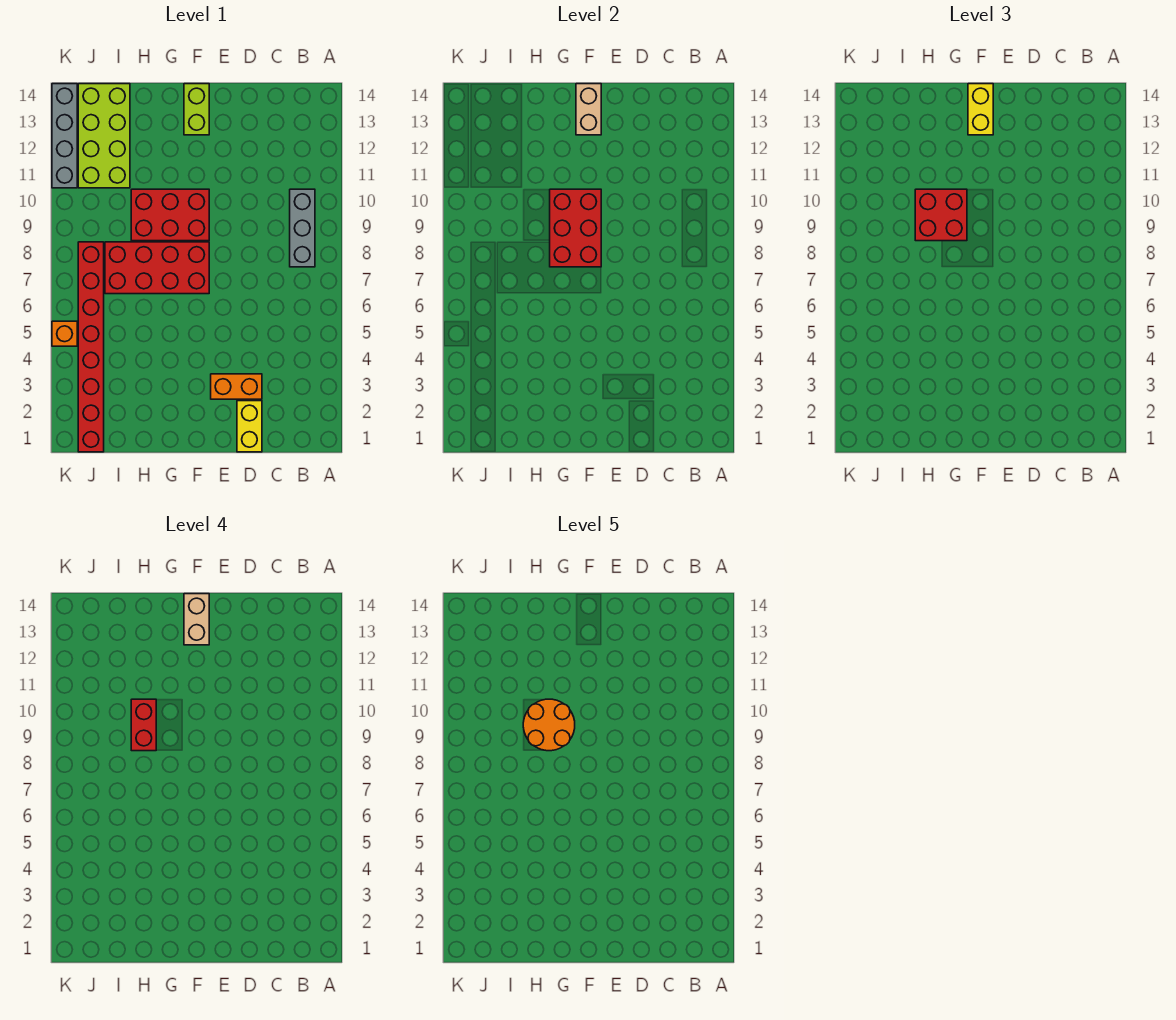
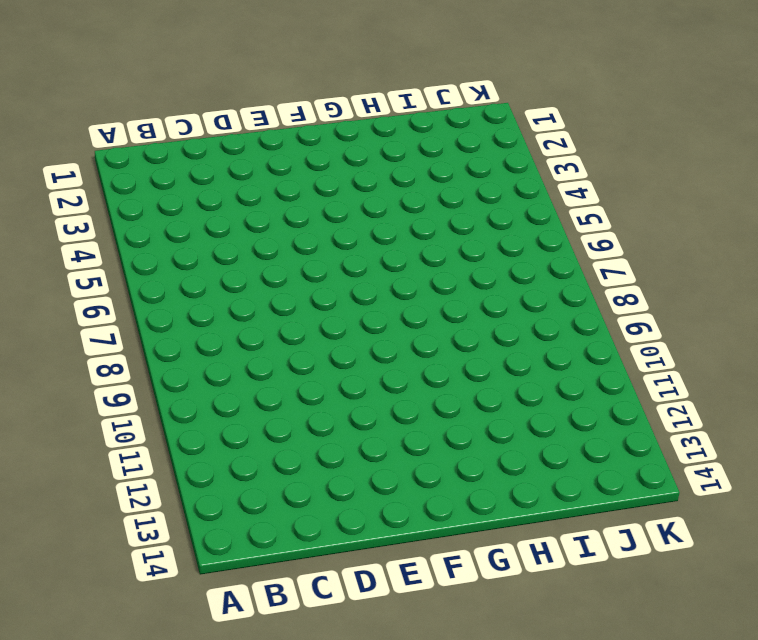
none -> grey 1x3 brick [290,189,315,267]
none -> yellow 1x2 brick [237,401,262,452]
none -> orange 1x2 brick [211,374,262,399]

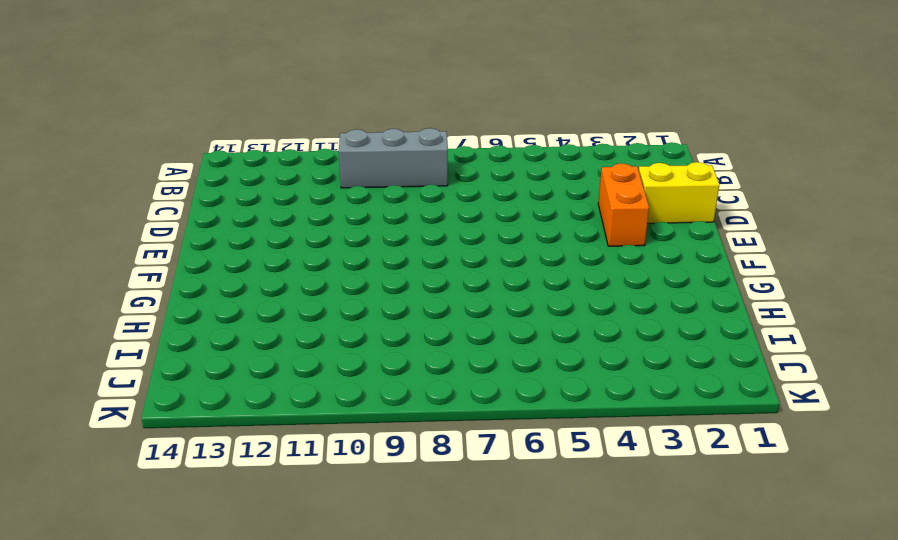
none -> red 2x4 brick [105,242,209,294]
none -> red 2x3 brick [131,189,209,241]
none -> lime 1x2 brick [184,84,209,135]

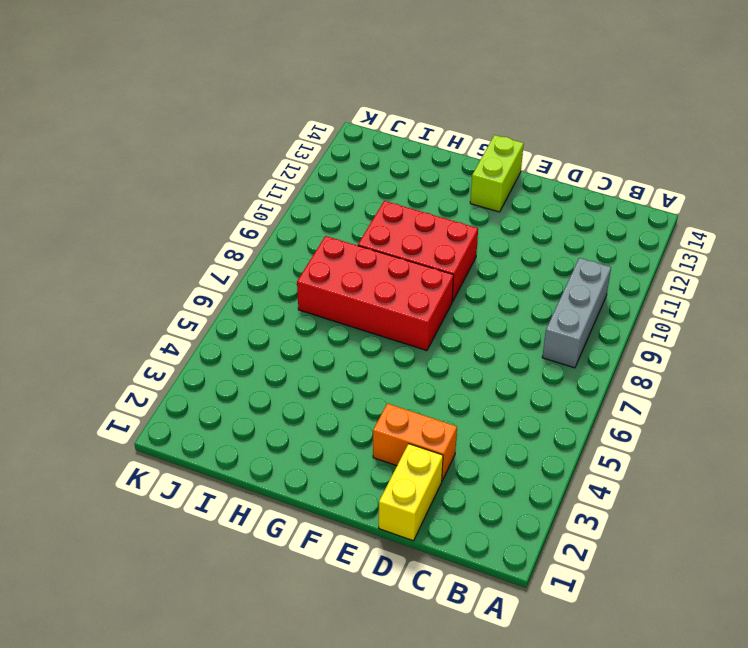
none -> lime 2x4 brick [78,84,130,188]
none -> red 1x8 brick [78,242,104,452]
none -> orange 1x1 brick [52,321,77,346]

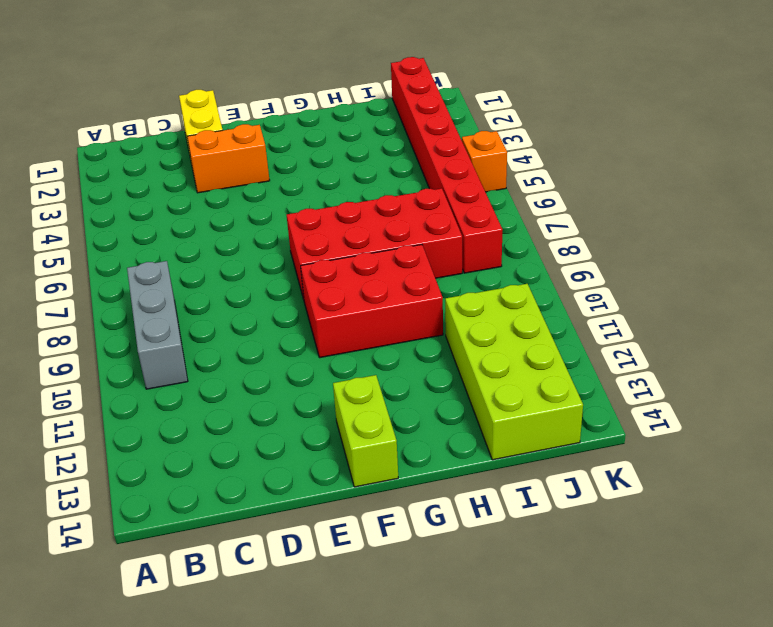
none -> grey 1x4 brick [52,84,77,188]
none -> red 2x3 brick [550,189,601,267]
none -> tan 1x2 brick [576,84,601,135]

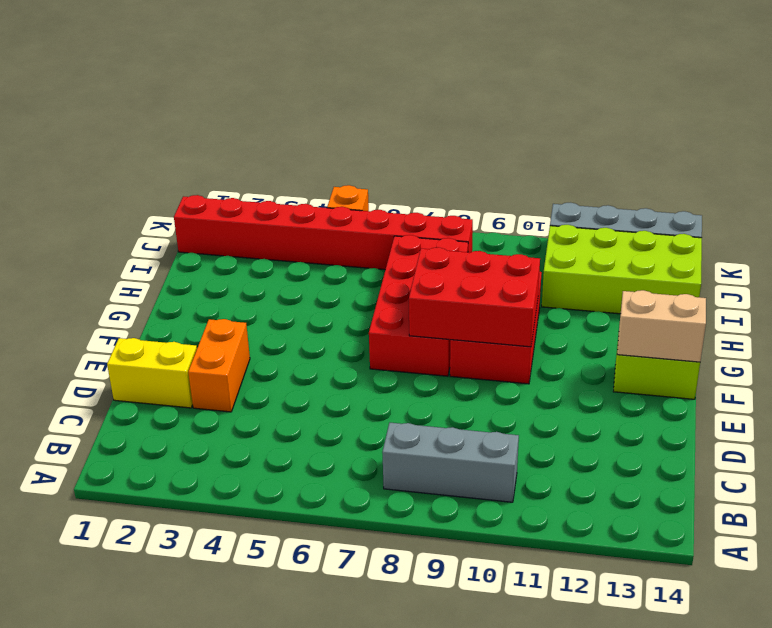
none -> yellow 1x2 brick [968,84,993,135]
none -> red 2x2 brick [915,189,967,241]
none -> tan 1x2 brick [184,594,209,645]

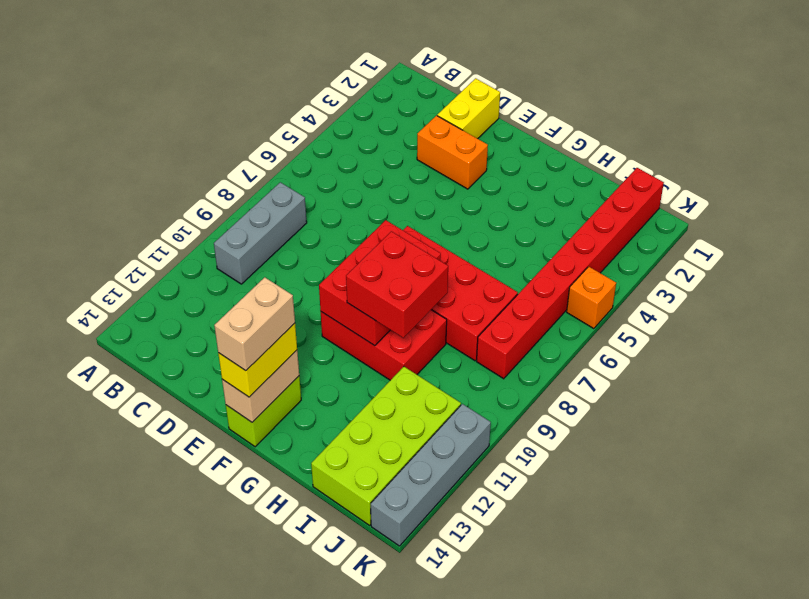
none -> red 1x2 brick [131,699,156,751]
none -> orange 2x2 round brick [523,699,575,751]

